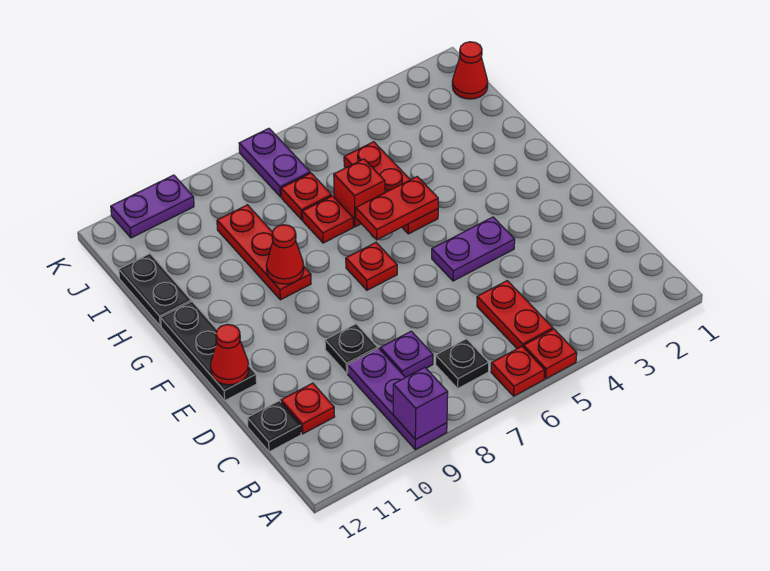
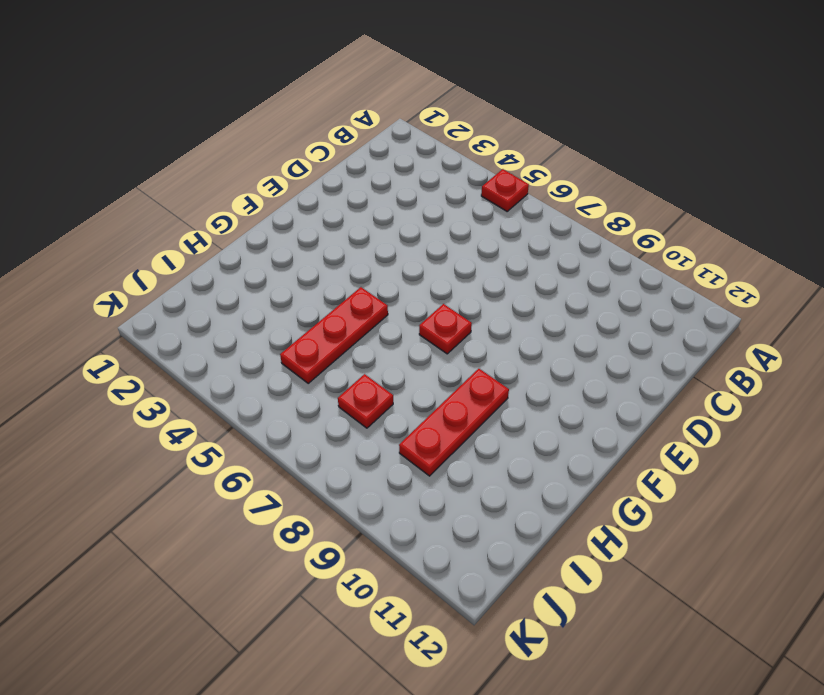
none -> red 1x1 plate [491,346,545,396]
none -> purple 1x3 plate [348,348,447,450]
none -> red 1x2 plate [477,281,553,349]

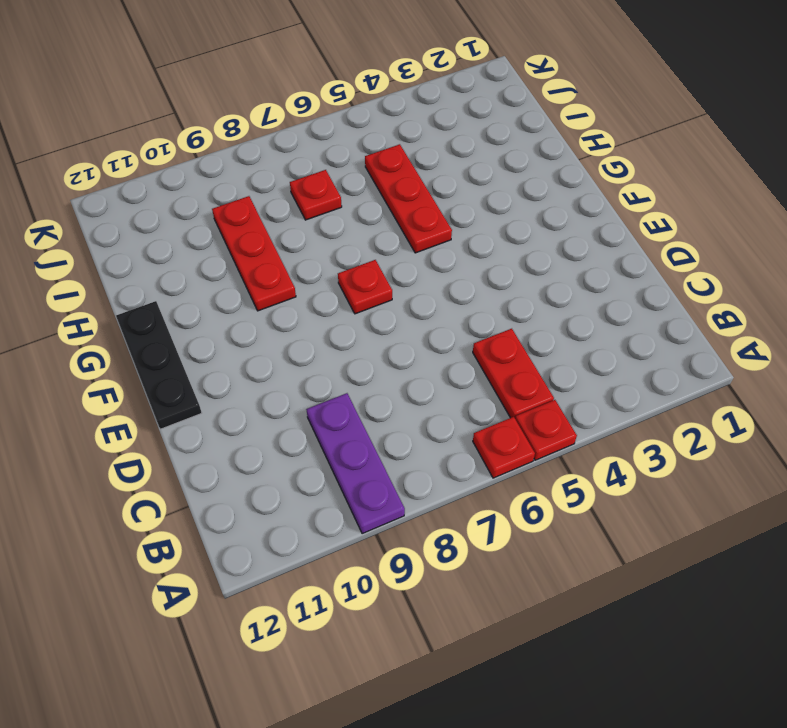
none -> black 1x1 plate [436,339,489,388]
none -> purple 1x1 plate [380,331,433,377]
none -> red 1x1 plate [281,383,335,434]

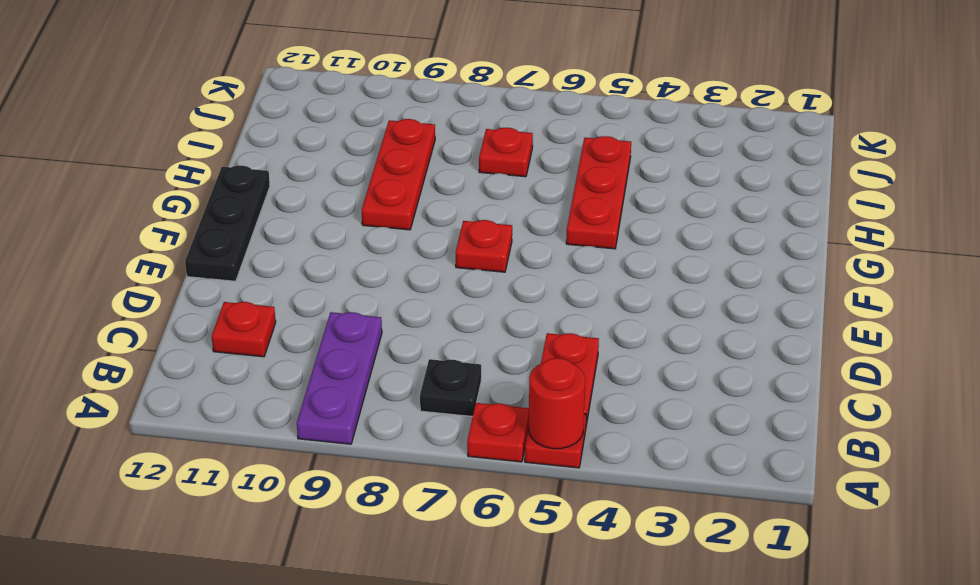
red 1x1 round brick [529,358,585,449] -> none
none -> purple 1x1 plate [380,331,433,377]
none -> black 1x1 plate [247,401,301,452]
none -> black 1x1 plate [325,324,378,373]

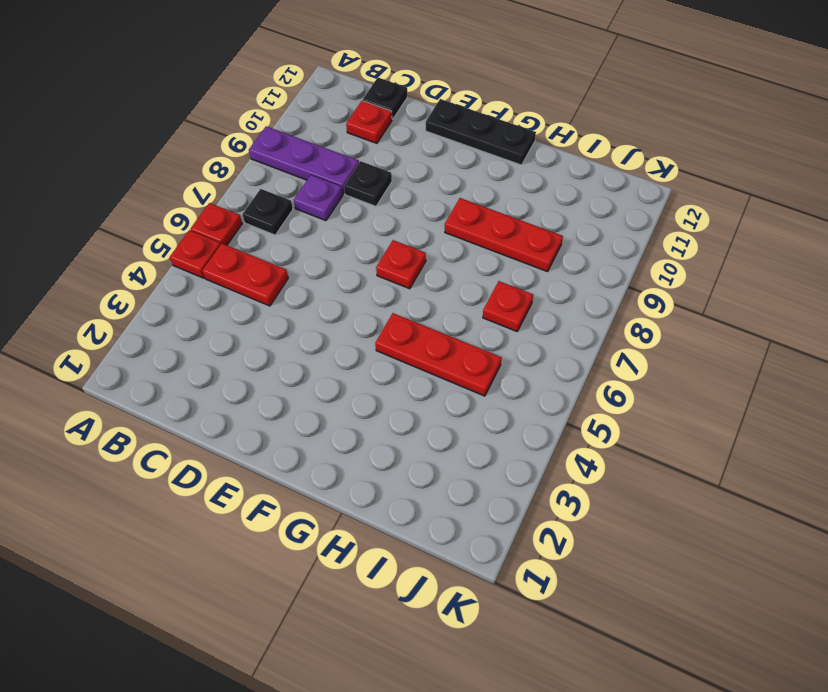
none -> purple 1x2 plate [432,217,515,281]
none -> red 1x1 brick [334,159,385,227]
none -> red 1x1 plate [302,196,353,243]

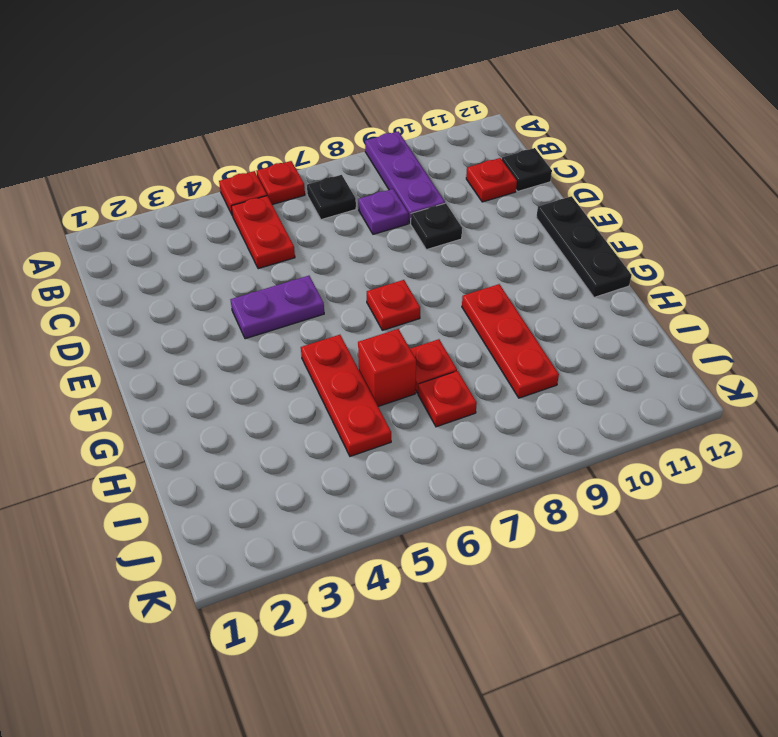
none -> black 1x2 plate [119,254,191,326]
none -> red 1x1 cone [452,42,488,99]
none -> purple 1x2 plate [239,128,310,197]

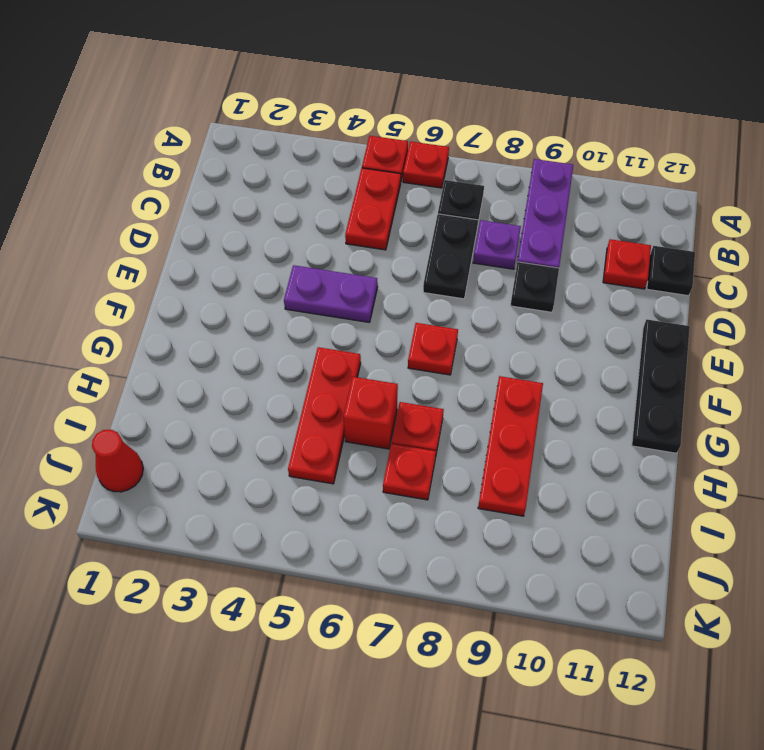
black 1x2 plate [423,214,478,299] -> black 1x2 plate moved to [119,254,191,326]
none -> purple 1x2 plate [239,128,310,197]
none -> purple 1x2 plate [111,175,194,238]
none -> purple 1x1 brick [393,368,448,440]

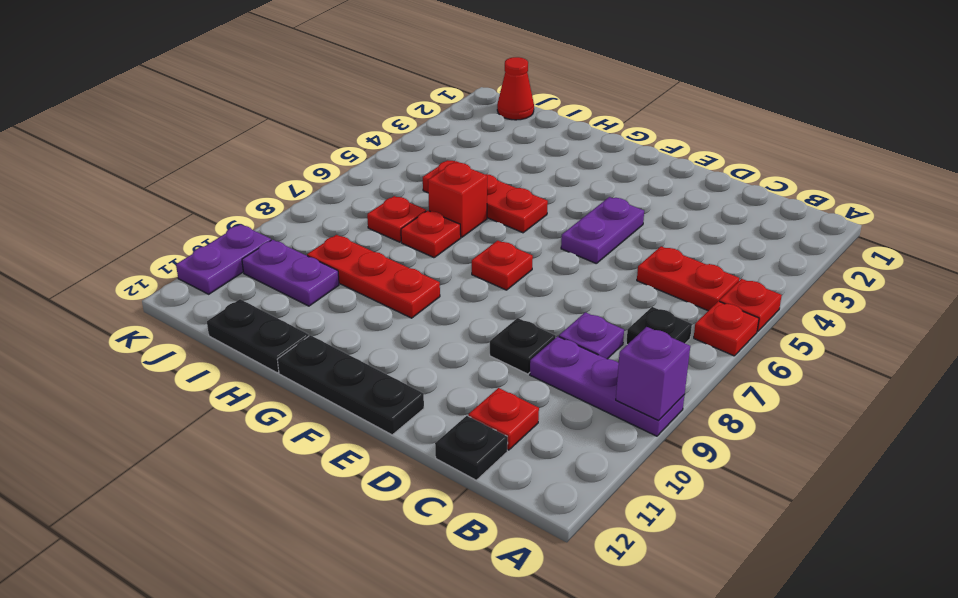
purple 1x2 plate [242,240,339,306] -> purple 1x2 plate moved to [239,128,310,197]
none -> red 1x1 cone [211,324,249,385]
none -> red 1x2 plate [356,177,438,240]
none -> red 1x1 cone [266,225,304,284]

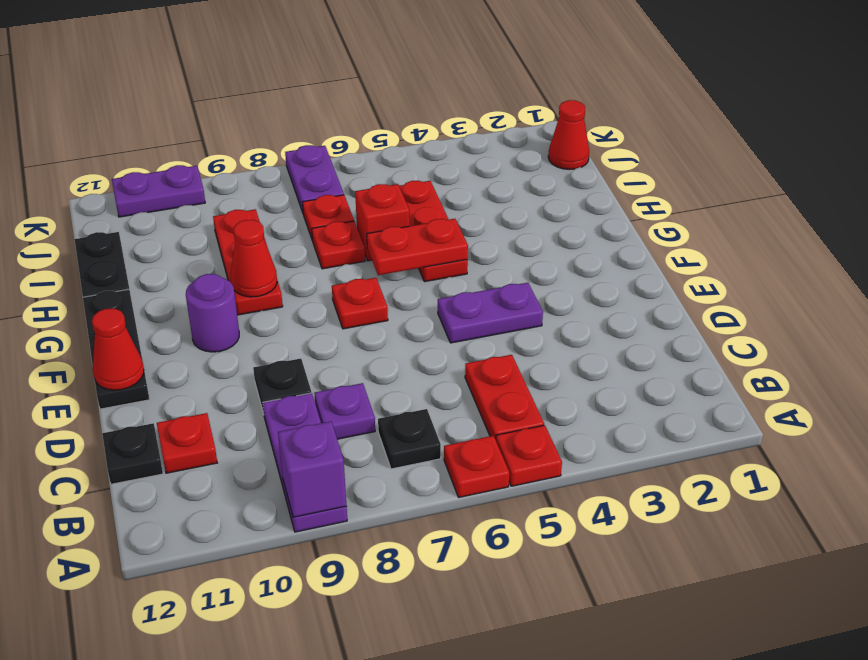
purple 1x1 round brick [186,274,239,352] -> none

